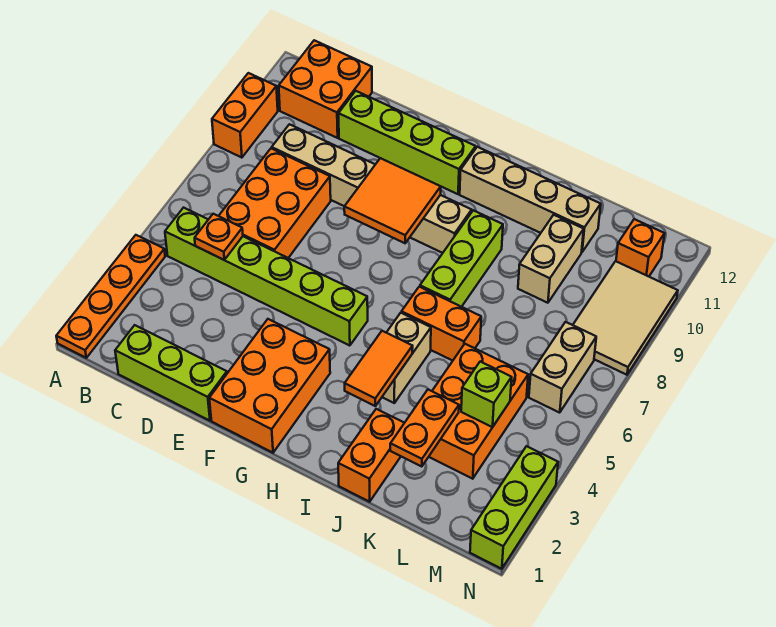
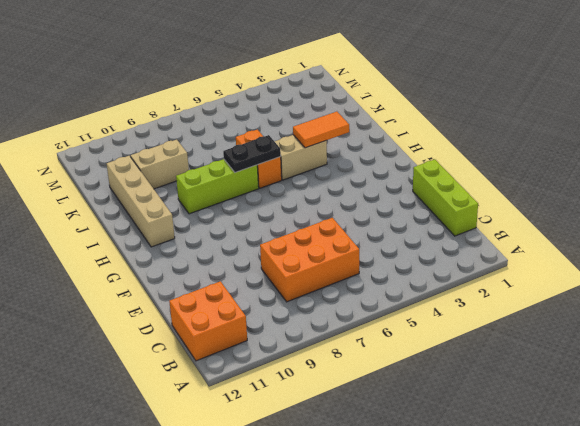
black 1x2 plate [223,135,281,173] -> none
none -> orange 1x4 plate [56,235,165,358]
none -> orange 1x2 brick [212,73,278,158]
none -> lime 1x6 brick [165,208,368,346]

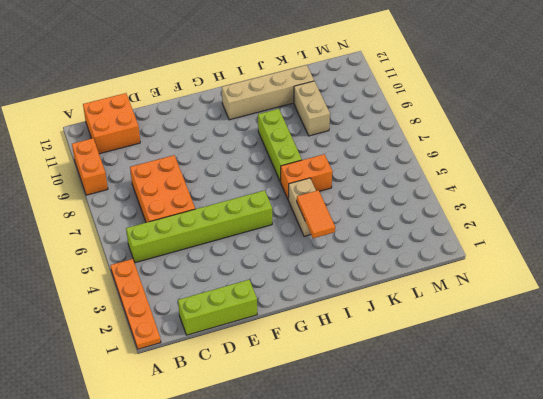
none -> tan 1x6 brick [272,124,472,253]
none -> lime 1x4 brick [338,91,476,194]
none -> orange 2x3 brick [209,319,330,453]

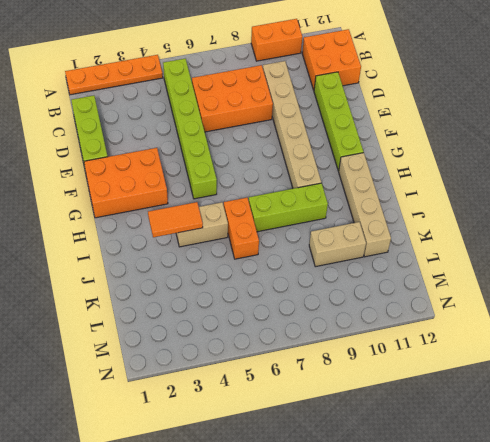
none -> orange 1x2 brick [338,409,404,502]
none -> orange 2x3 brick [429,344,528,479]
none -> tan 1x2 brick [529,322,596,413]

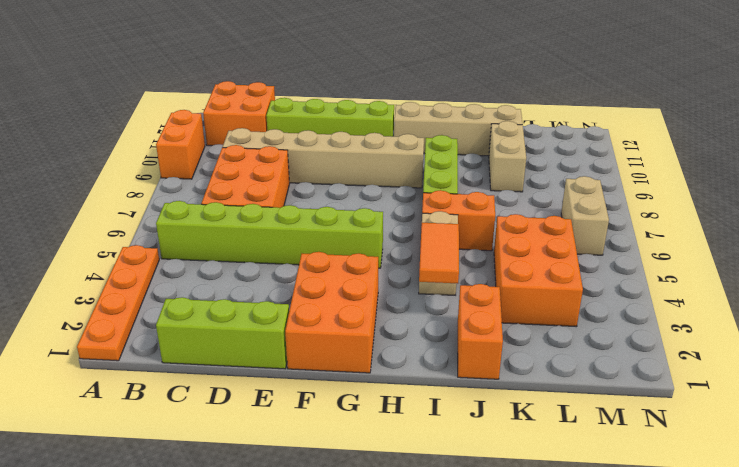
none -> tan 2x3 tile [573,261,678,375]
none -> orange 1x1 brick [616,219,665,276]
none -> lime 1x3 brick [470,446,558,569]

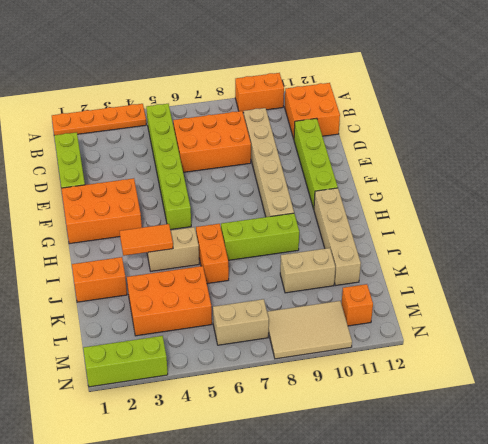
none -> orange 1x1 plate [195,214,243,260]
none -> orange 2x2 tile [344,158,441,243]
none -> orange 1x2 plate [390,389,459,467]

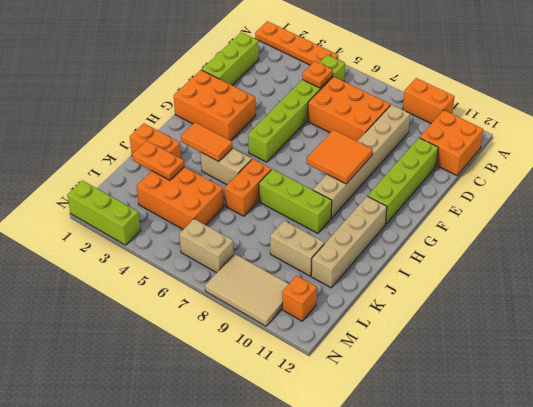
none -> lime 1x1 brick [461,362,512,427]

